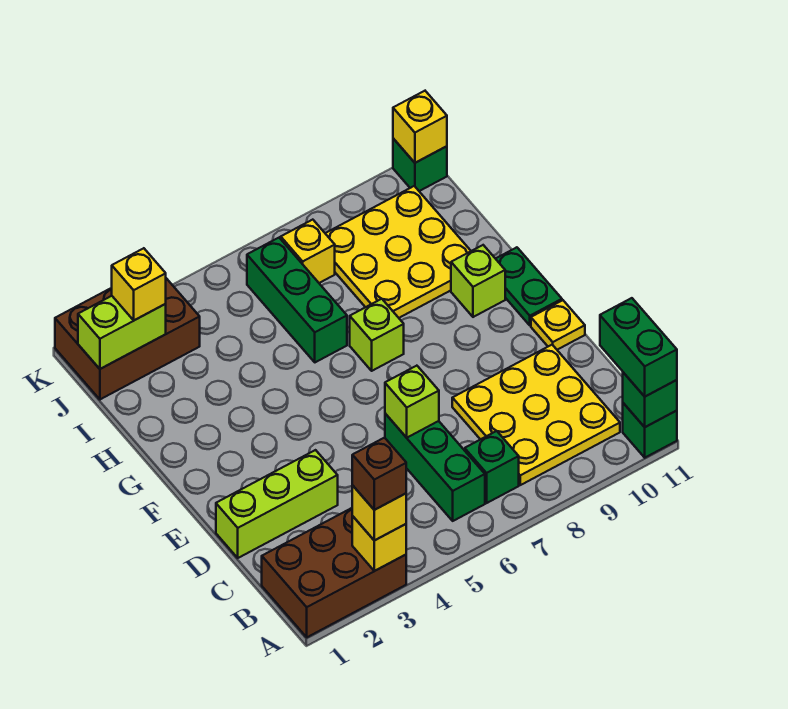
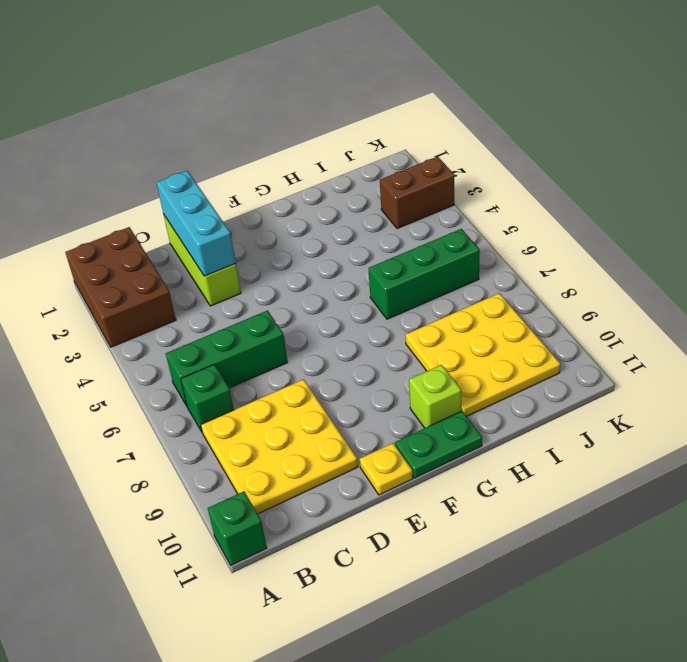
cyan 1x3 brick [156,171,236,276] -> none
brown 1x2 brick [380,156,454,229] -> brown 2x3 brick [55,278,200,399]
none -> lime 1x1 brick [350,299,404,371]
none -> yellow 1x1 brick [281,220,335,283]
none -> green 1x1 brick [393,138,447,191]

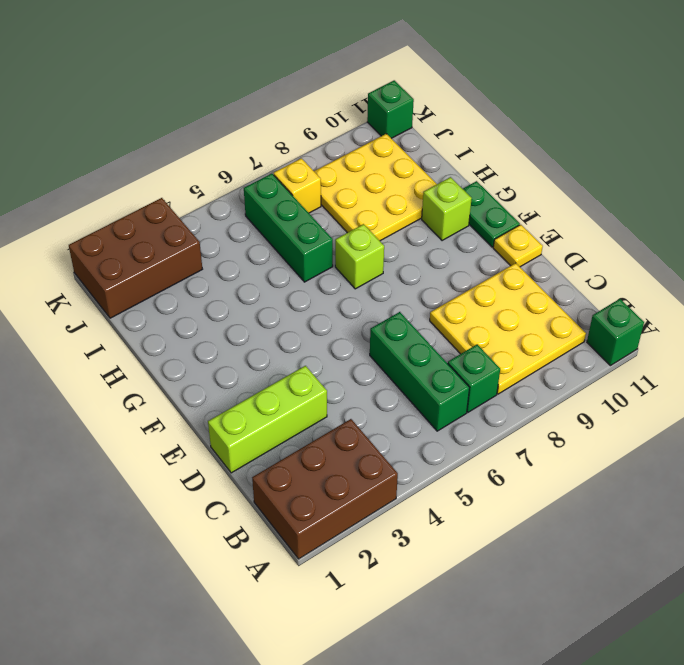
none -> yellow 1x1 brick [352,516,406,571]
none -> green 1x1 brick [623,372,677,427]
none -> lime 1x1 brick [385,366,439,438]

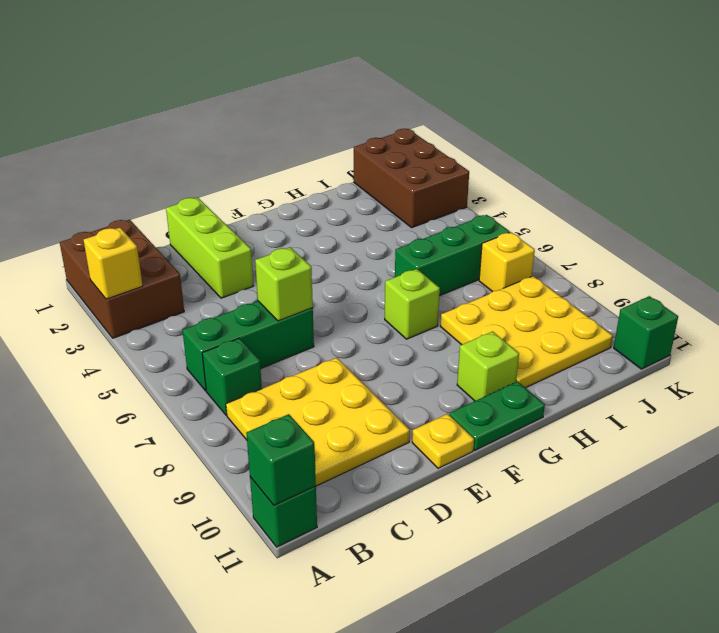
none -> lime 1x2 brick [78,296,166,369]
none -> yellow 1x1 brick [393,91,447,163]
none -> yellow 1x1 brick [352,485,406,540]

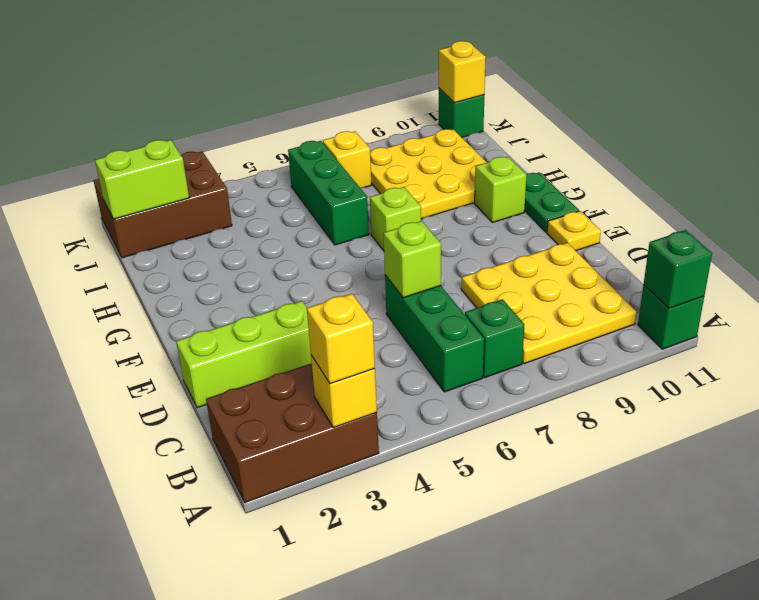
none -> green 1x2 brick [600,298,677,397]
none -> yellow 1x1 brick [112,248,166,320]
none -> brown 1x1 brick [352,438,406,510]

